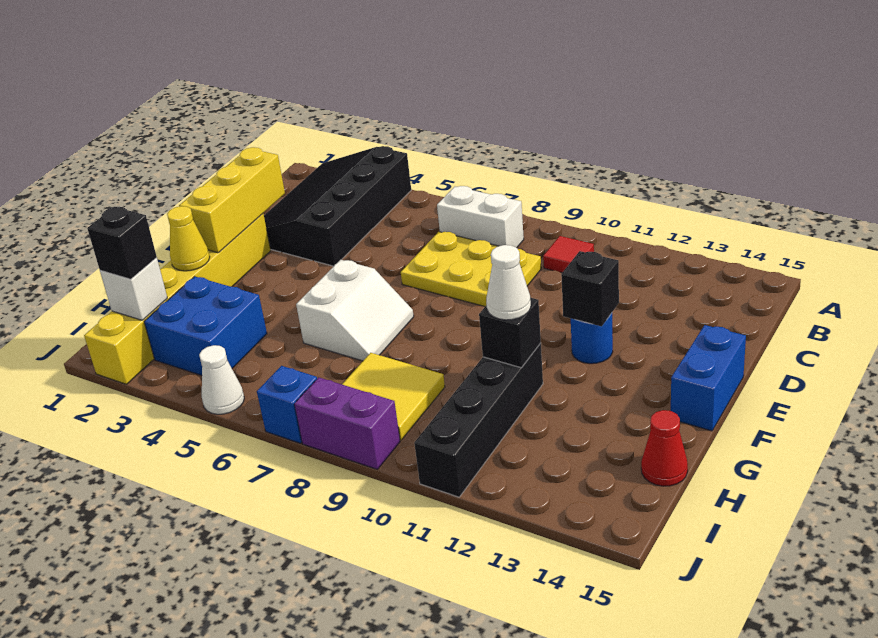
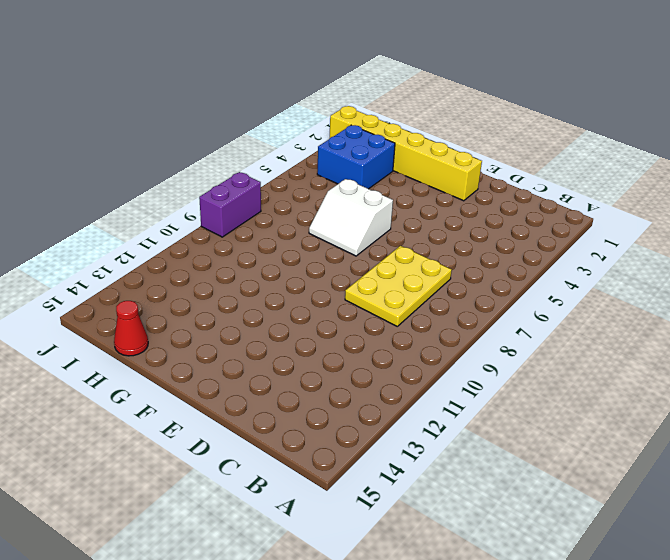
none -> black 3x4 slope [264,146,411,266]
none -> white 1x2 brick [437,186,524,248]
none -> red 1x1 tile [543,236,594,273]

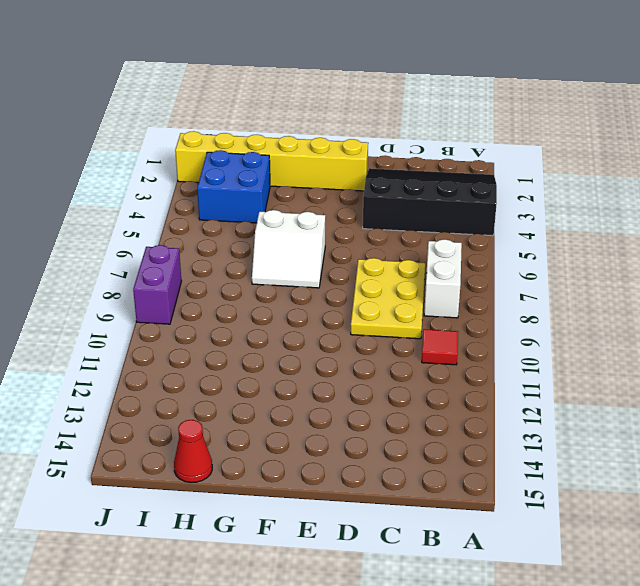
none -> blue 1x1 round brick [571,313,613,364]
none -> blue 1x2 brick [671,325,746,431]
none -> black 1x4 brick [414,343,543,497]

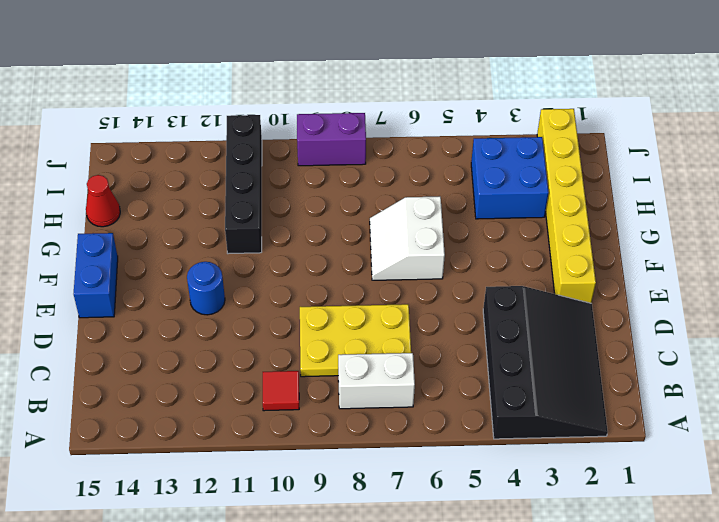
none -> yellow 2x2 tile [342,353,445,440]
none -> white 1x1 cone [199,345,244,414]
none -> blue 1x1 brick [257,366,317,443]

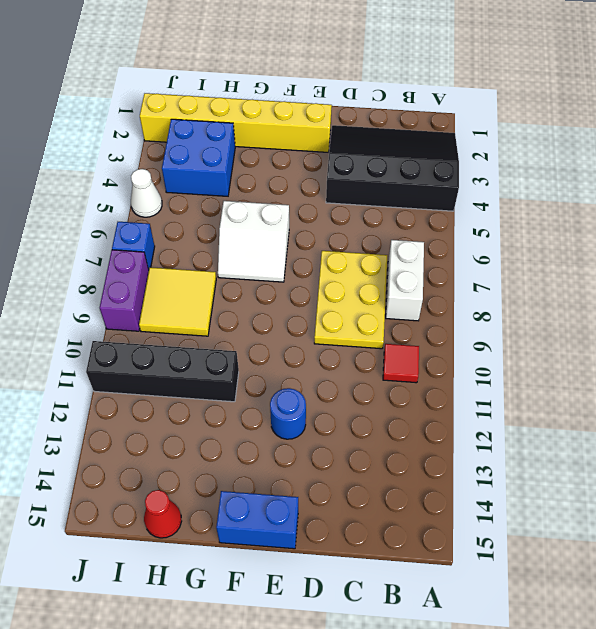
none -> yellow 1x3 brick [179,147,285,253]
none -> black 1x1 brick [561,251,619,326]
none -> yellow 1x1 cone [167,206,210,271]

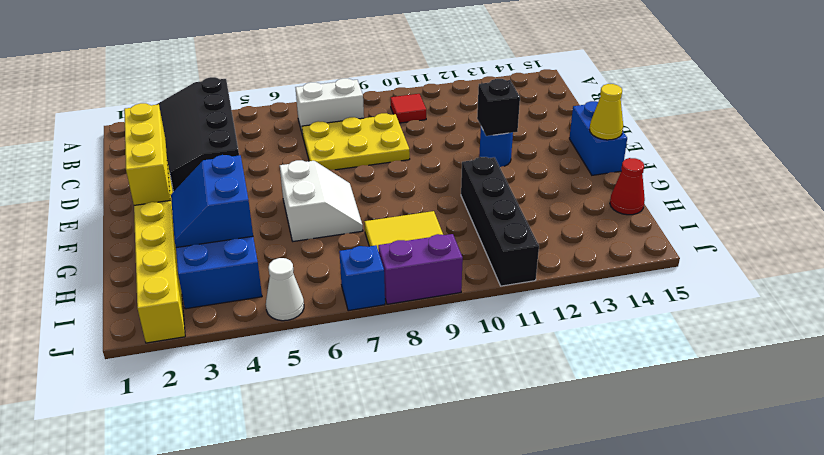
yellow 1x1 cone [589,84,623,140] -> yellow 1x1 cone moved to [167,206,210,271]
blue 2x2 slope [171,155,253,248] -> none
none -> black 1x1 brick [479,298,541,368]
none -> white 1x1 brick [100,258,167,320]
none -> white 1x1 cone [486,245,531,320]

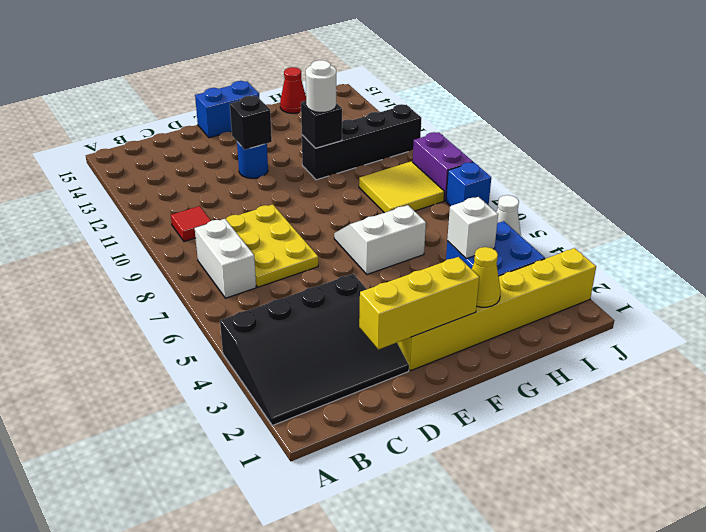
white 1x1 round brick [306,60,336,113] -> white 1x1 cone [486,245,531,320]
white 1x1 brick [447,197,498,259] -> white 1x1 brick moved to [100,258,167,320]
none -> black 1x1 brick [87,207,157,279]

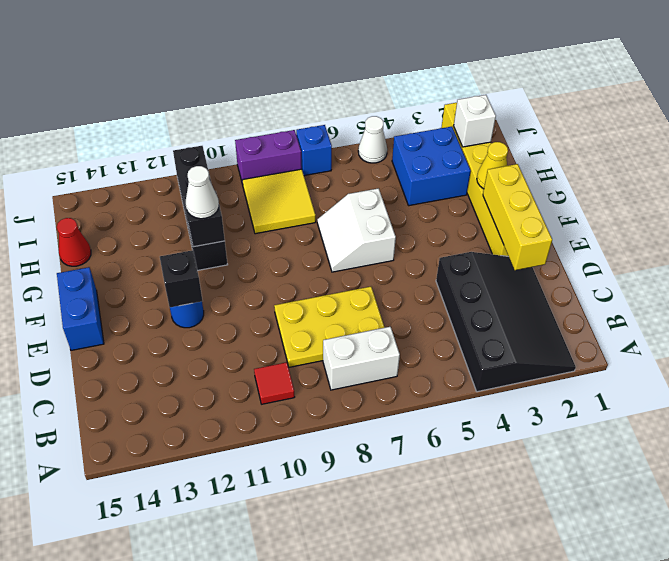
none -> black 1x1 brick [87,207,157,279]

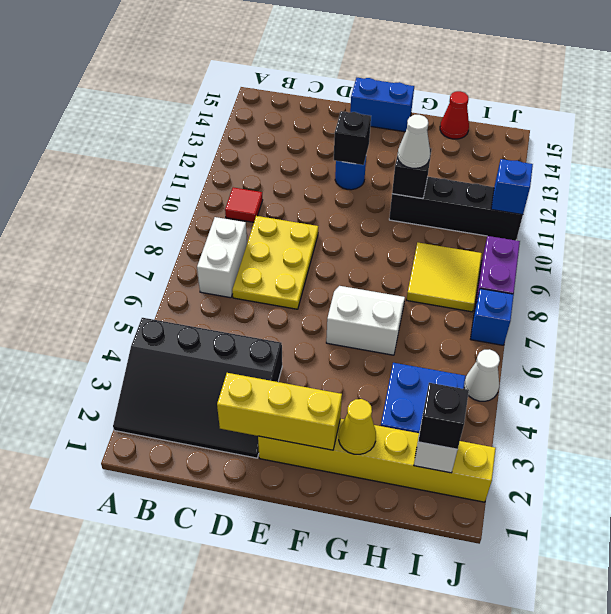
blue 1x1 brick [491,159,533,215] -> none

